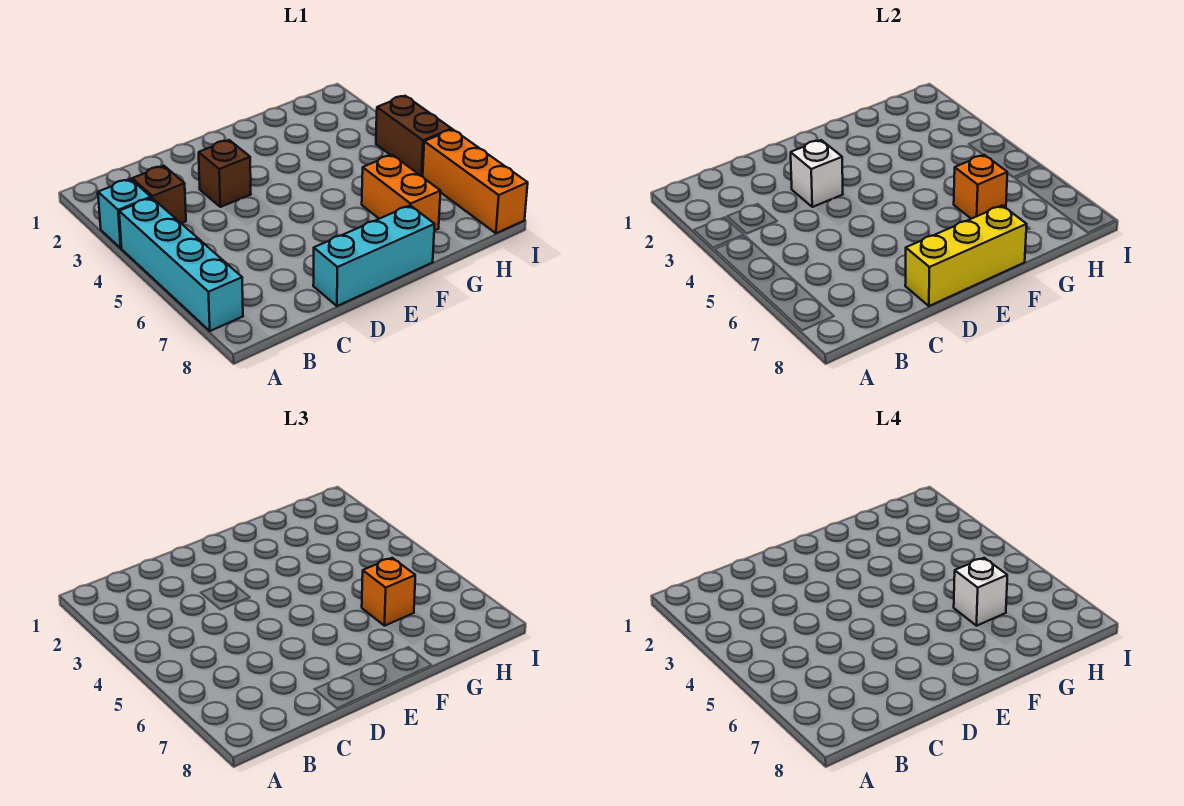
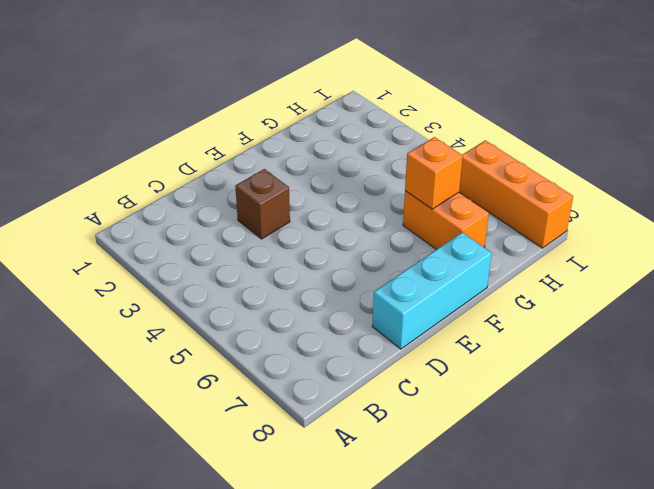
none -> cyan 1x1 brick [98,179,151,248]
none -> cyan 1x4 brick [119,198,243,331]
none -> brown 1x1 brick [132,166,186,223]

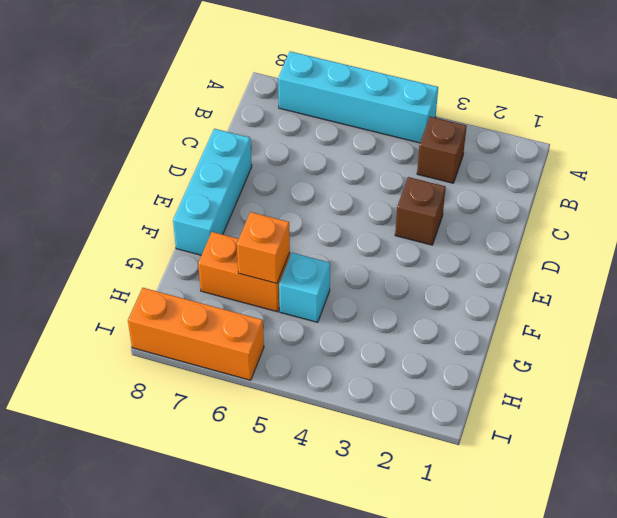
cyan 1x1 brick [279,253,330,322] -> cyan 1x1 brick moved to [98,179,151,248]
none -> brown 1x2 brick [376,96,452,177]
none -> white 1x1 brick [791,140,843,207]
none -> yellow 1x3 brick [905,205,1027,306]

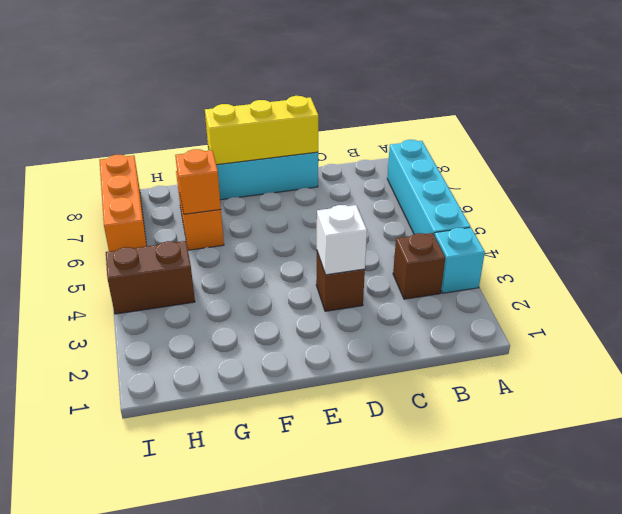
brown 1x2 brick [106,241,195,314] -> brown 1x2 brick turned to [376,96,452,177]
none -> orange 1x1 brick [362,558,415,626]
none -> white 1x1 brick [954,558,1007,626]

